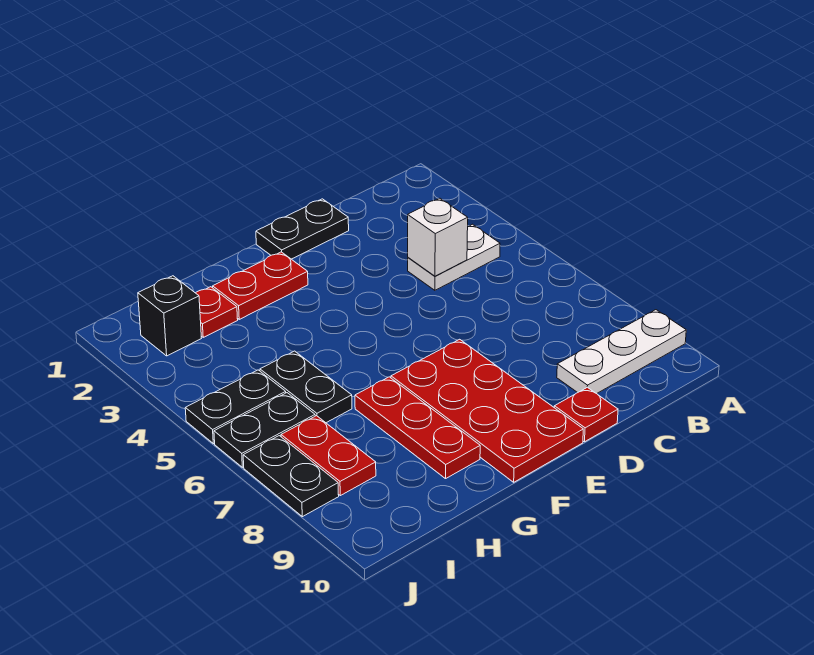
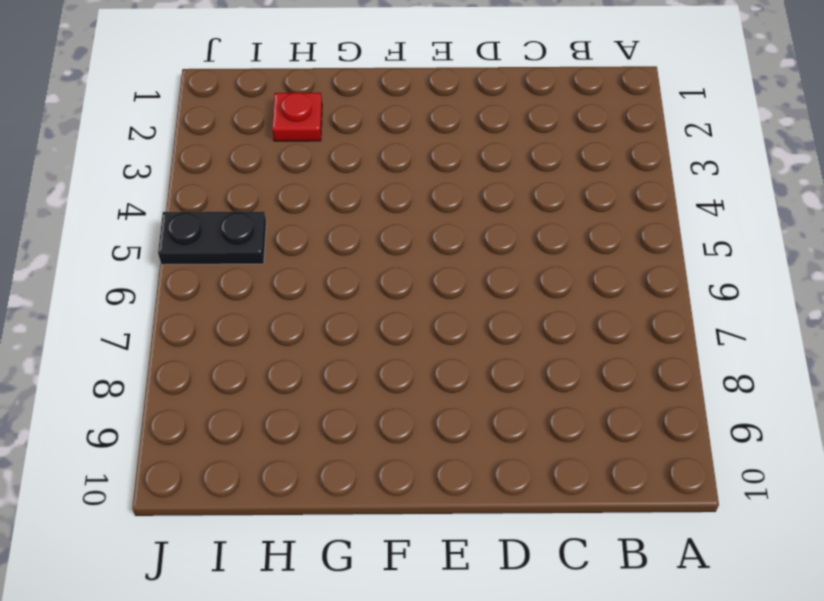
none -> white 1x3 plate [557,310,686,394]
none -> white 1x2 plate [408,224,500,290]
none -> black 1x2 plate [256,199,349,259]

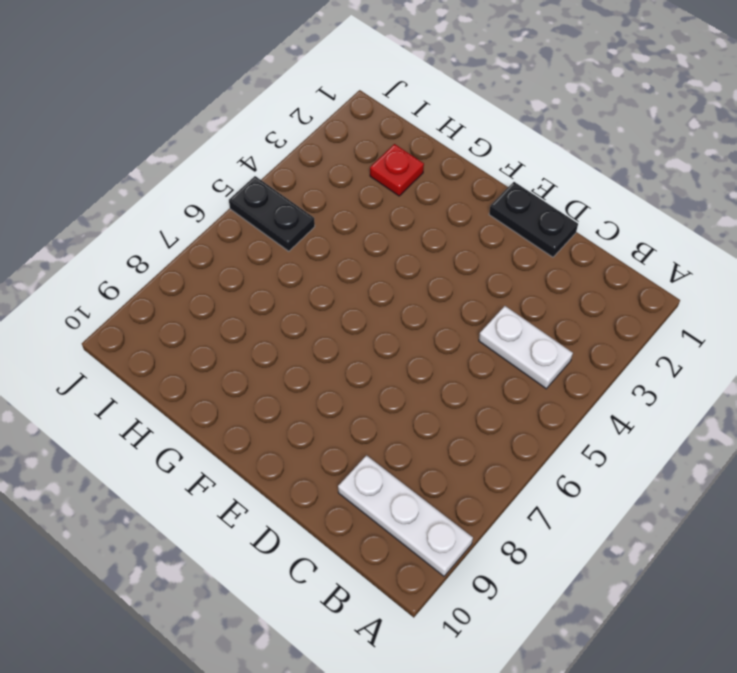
none -> red 1x1 plate [554,387,618,442]
none -> red 2x4 plate [391,339,583,482]
none -> red 1x2 plate [213,252,308,319]

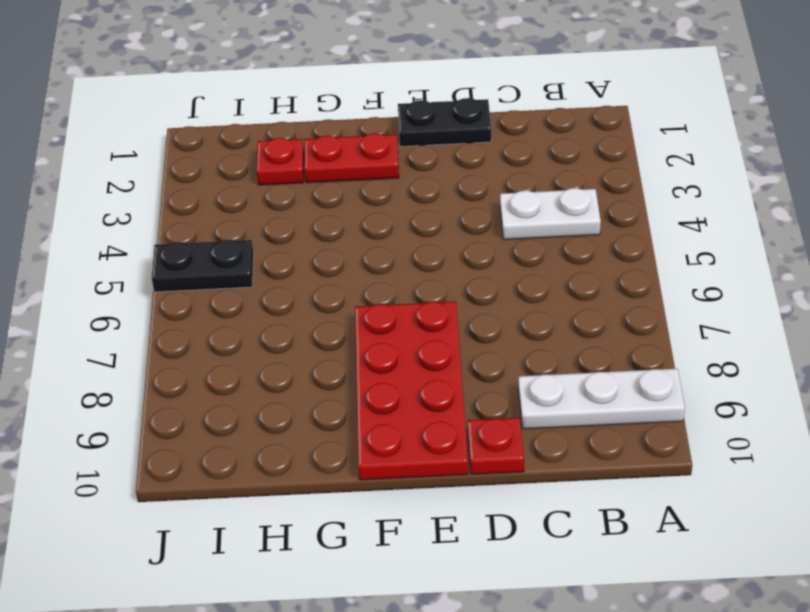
none -> red 1x3 plate [355,377,480,479]
none -> black 1x2 plate [260,351,352,423]
none -> black 1x1 brick [138,276,201,356]

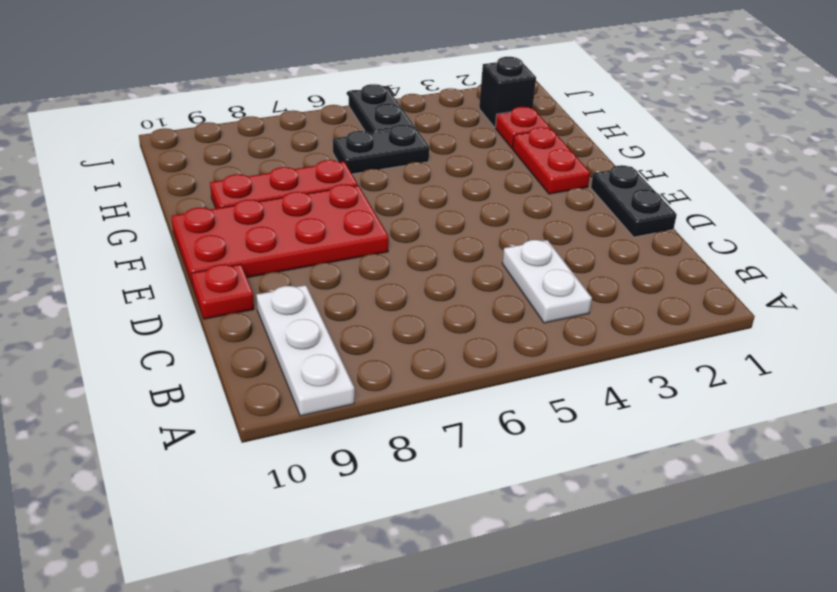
none -> black 1x2 plate [214,393,315,467]
none -> red 1x2 plate [281,416,376,496]
none -> black 1x2 plate [243,436,339,517]

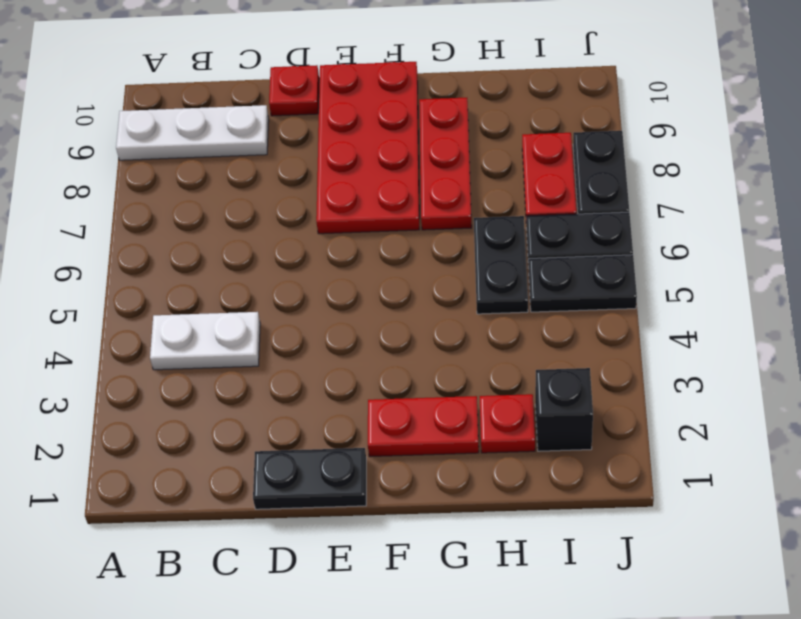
none -> white 1x1 brick [408,198,468,276]

